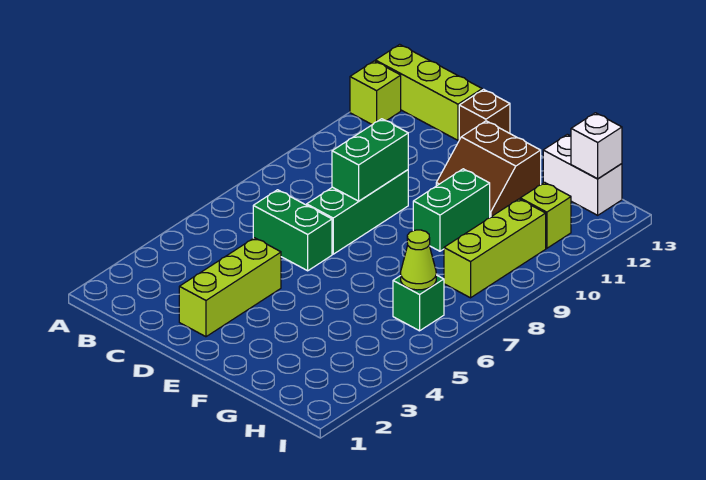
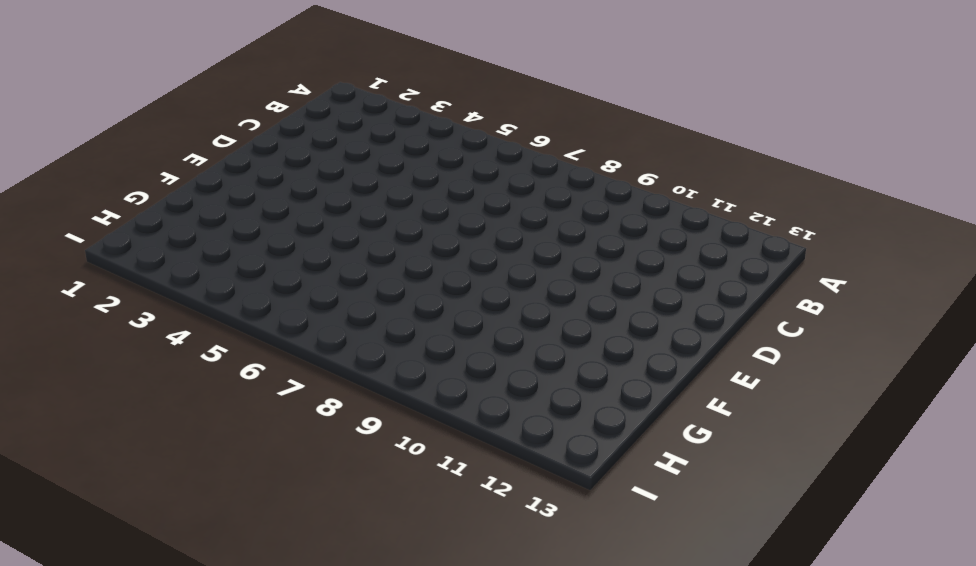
none -> lime 1x1 brick [350,61,401,125]
none -> lime 1x3 brick [375,44,482,140]
none -> green 1x2 brick [253,190,332,271]

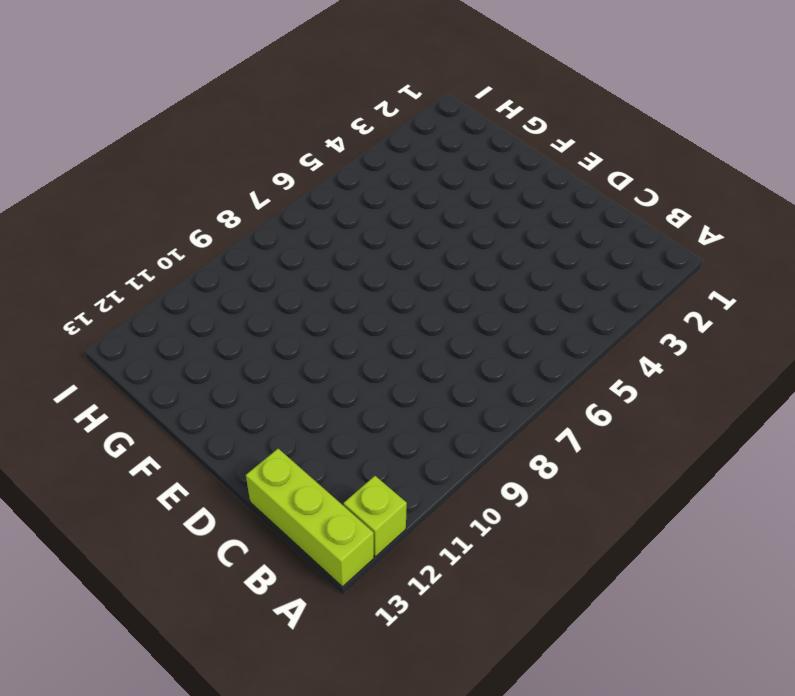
none -> green 1x2 brick [253,190,332,271]
none -> lime 1x3 brick [179,238,281,337]
none -> green 1x3 brick [307,170,408,254]

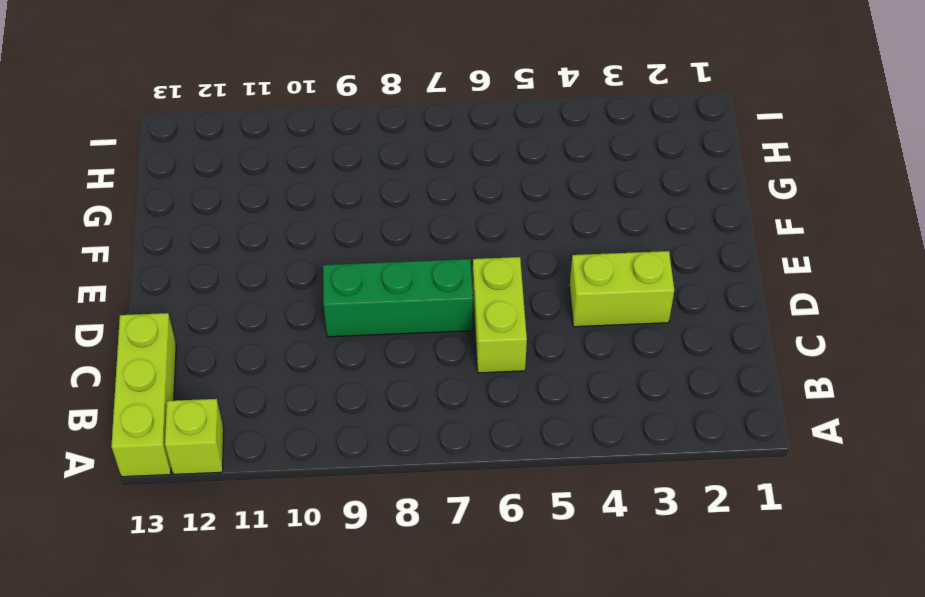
lime 1x2 brick [473,257,527,373] -> green 1x2 brick [253,190,332,271]
lime 1x2 brick [570,251,674,327] -> lime 1x3 brick [179,238,281,337]
none -> brown 1x1 brick [459,89,510,140]
none -> brown 2x2 slope [436,121,541,217]
none -> green 1x2 brick [413,169,490,251]

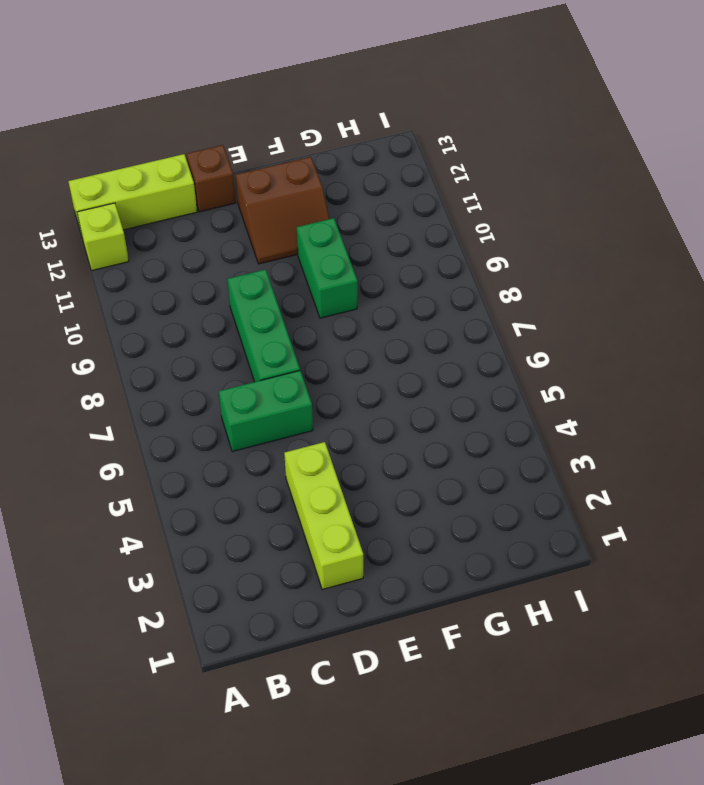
none -> white 1x2 brick [543,134,622,215]
none -> green 1x1 brick [393,275,444,331]
none -> lime 1x3 brick [444,199,546,298]

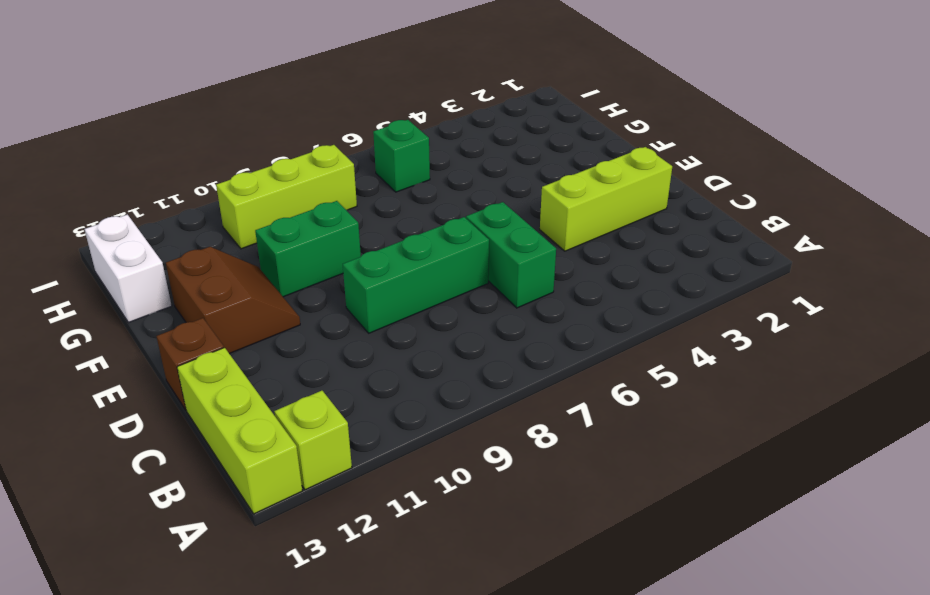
none -> lime 1x1 brick [520,182,571,248]
none -> green 1x2 brick [332,119,408,201]
none -> lime 1x1 cone [401,230,436,290]

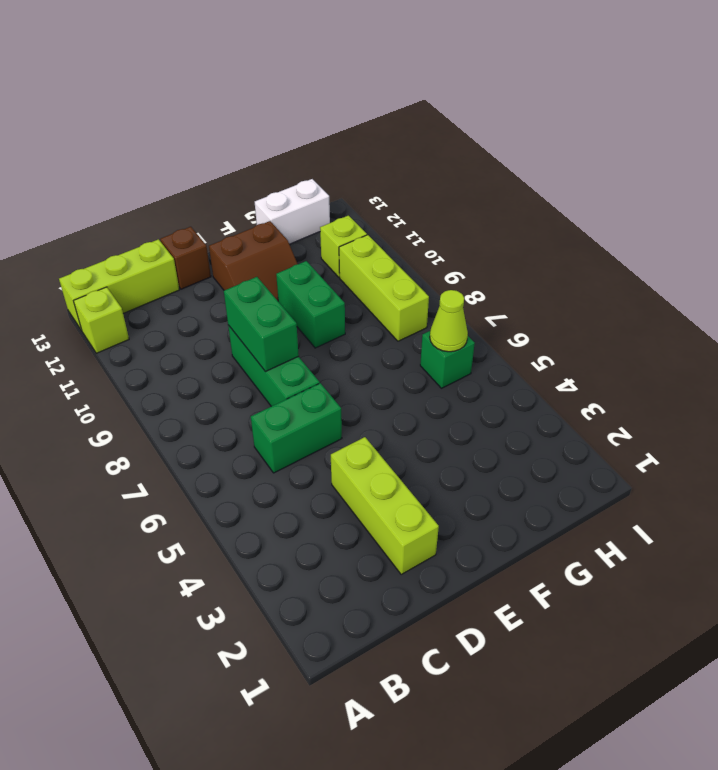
none -> white 1x1 brick [571,113,622,179]

